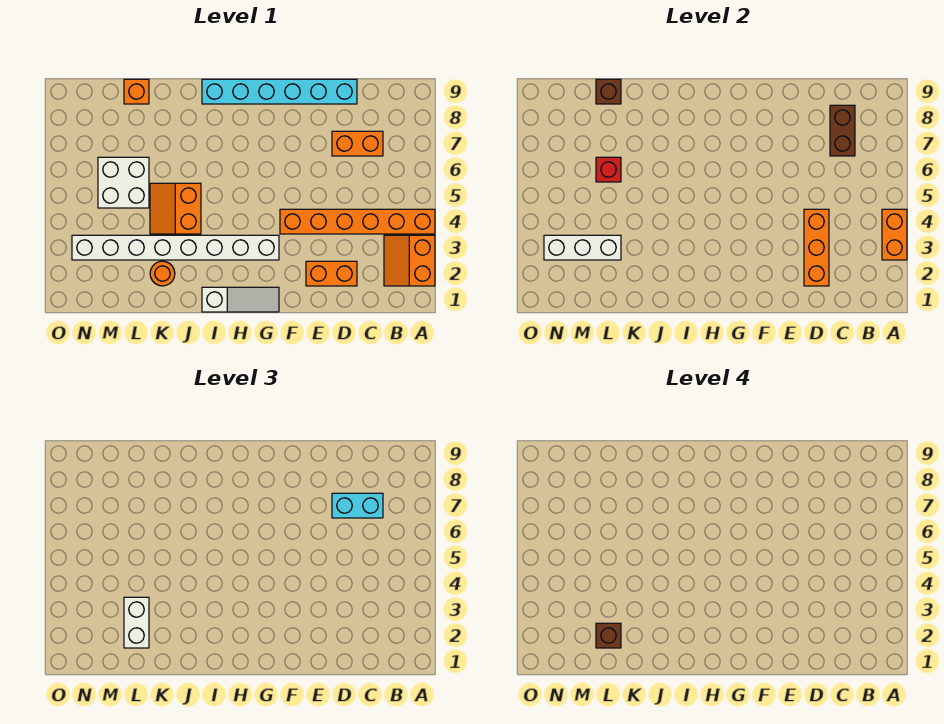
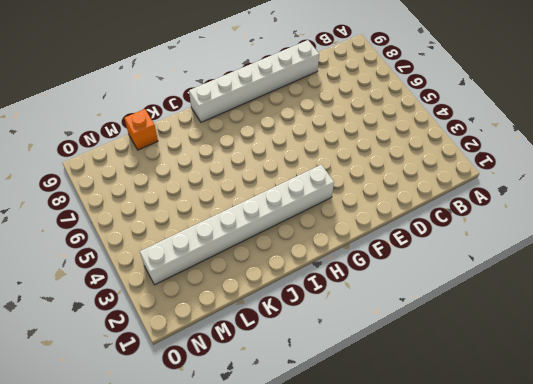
white 1x6 brick [189,40,319,122] -> cyan 1x6 brick [202,79,357,104]
none -> orange 2x2 slope [384,235,435,286]
none -> orange 1x6 brick [280,209,435,234]
none -> orange 1x2 brick [332,131,383,156]

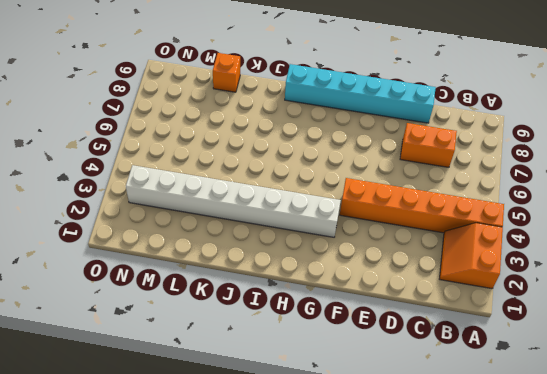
none -> orange 1x2 brick [306,261,357,286]
none -> white 1x3 slope [202,287,279,312]
none -> orange 2x2 slope [150,183,201,234]

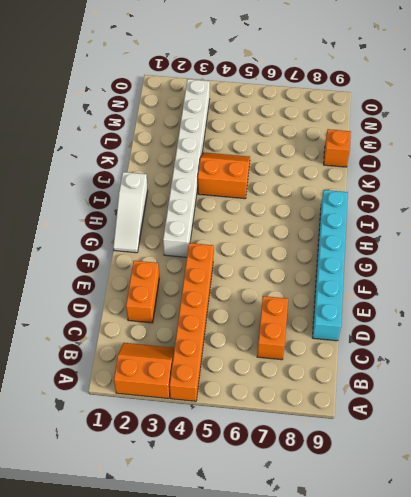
none -> orange 1x1 round brick [150,261,175,286]
none -> white 2x2 brick [98,157,149,208]
none -> orange 1x2 brick [882,209,907,260]

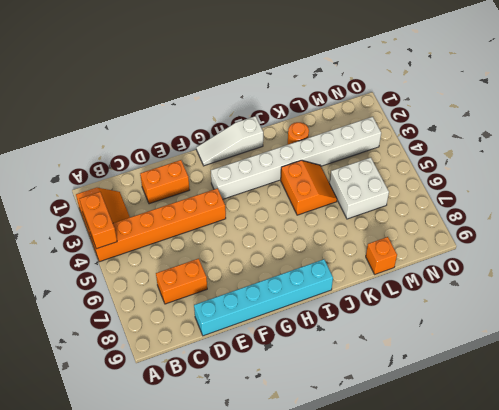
none -> brown 1x2 brick [830,105,855,156]
none -> orange 1x3 brick [804,209,829,286]
none -> white 1x3 brick [544,235,621,260]

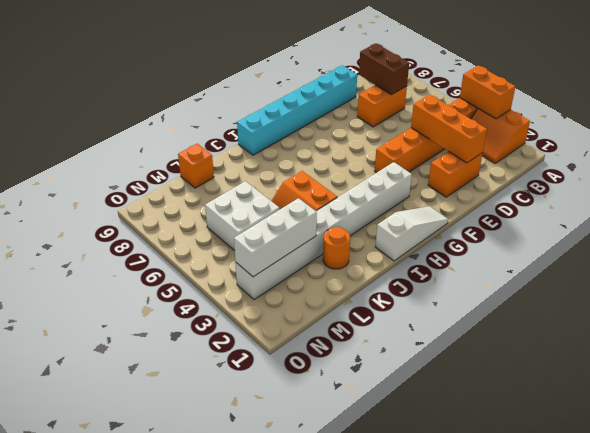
none -> red 1x1 brick [596,157,621,182]
none -> brown 1x1 brick [596,79,621,104]
none -> cyan 1x2 brick [332,493,383,518]

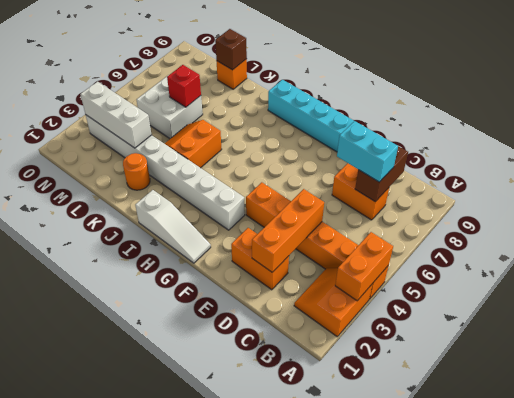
none -> white 1x2 brick [124,597,149,648]
none -> brown 1x1 brick [596,623,621,648]

